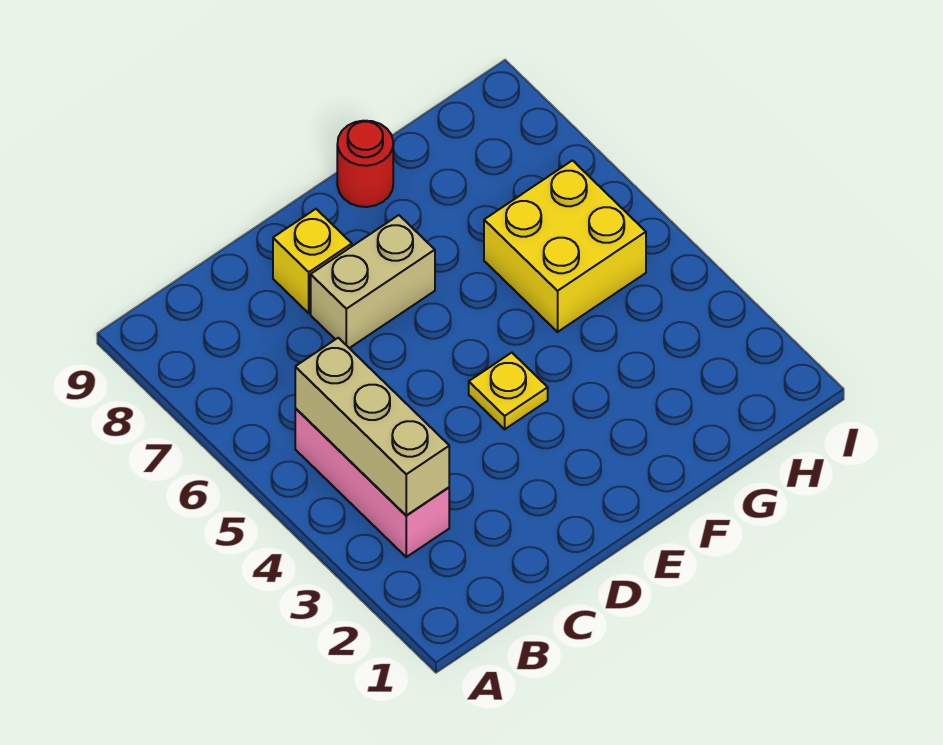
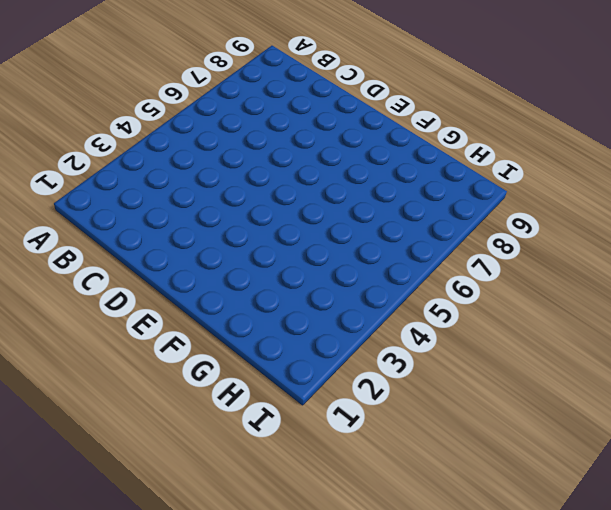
none -> pink 1x3 brick [295,408,449,557]
none -> tan 1x2 brick [311,215,435,348]

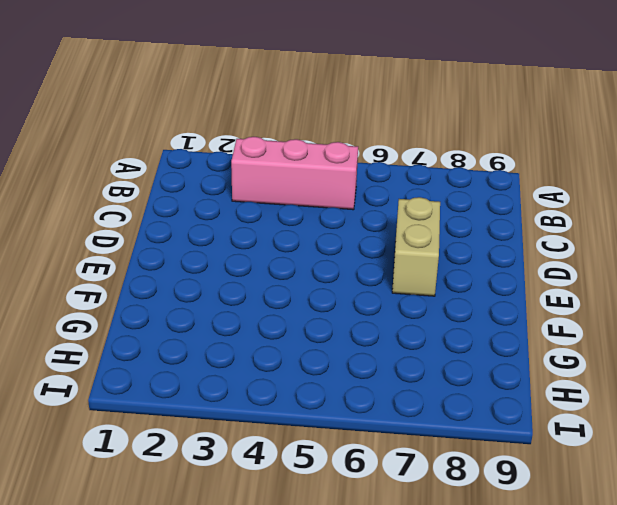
none -> yellow 1x1 brick [273,209,352,313]
none -> yellow 1x1 plate [469,353,548,429]

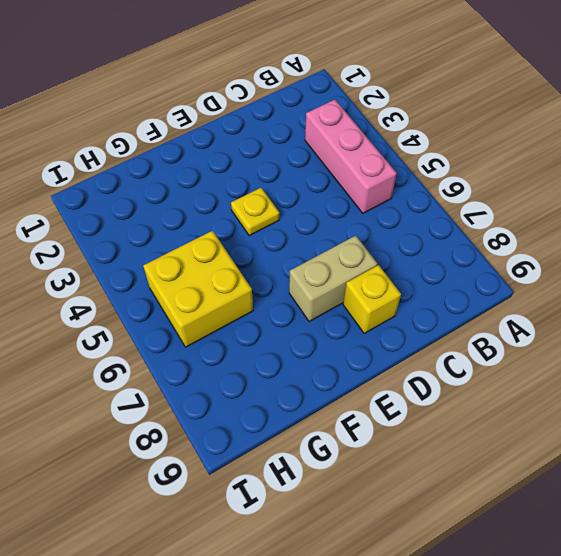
none -> red 1x1 round brick [337,121,393,207]
none -> tan 1x3 brick [295,338,449,516]

